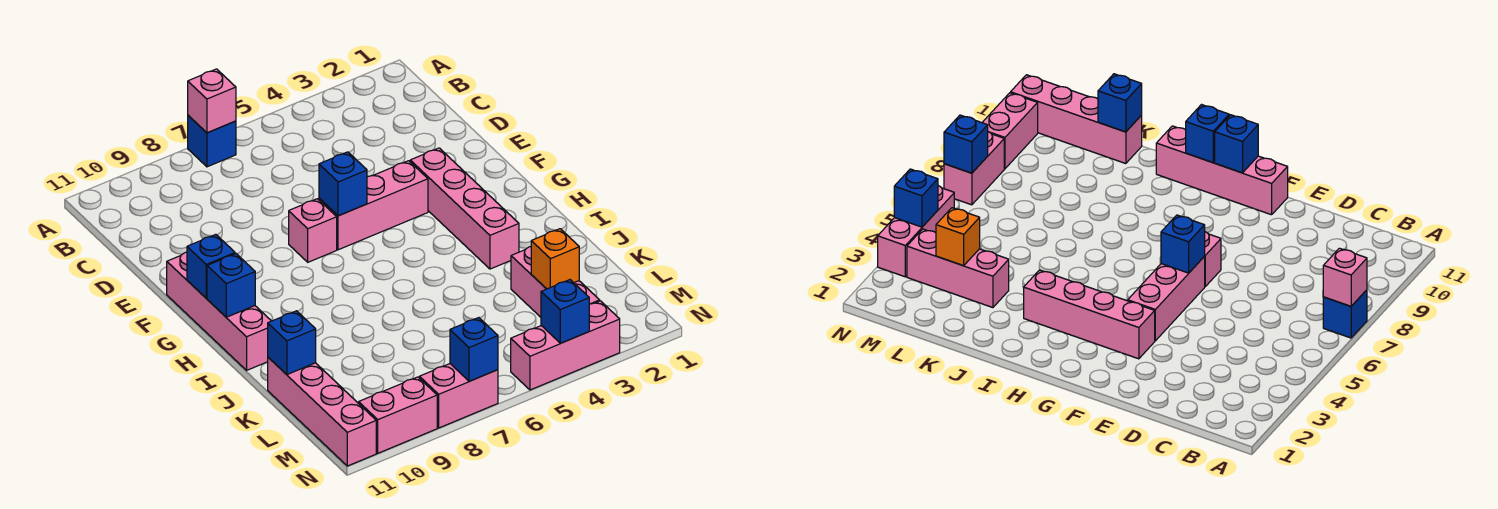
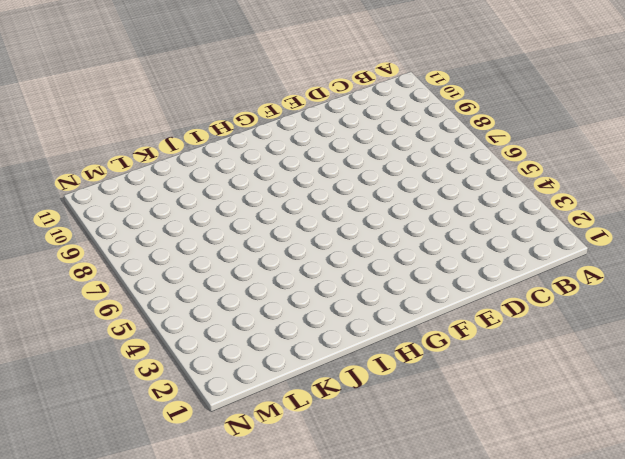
none -> blue 1x1 brick [188,115,236,167]
none -> pink 1x4 brick [410,148,519,269]
none -> pink 1x3 brick [319,161,428,250]

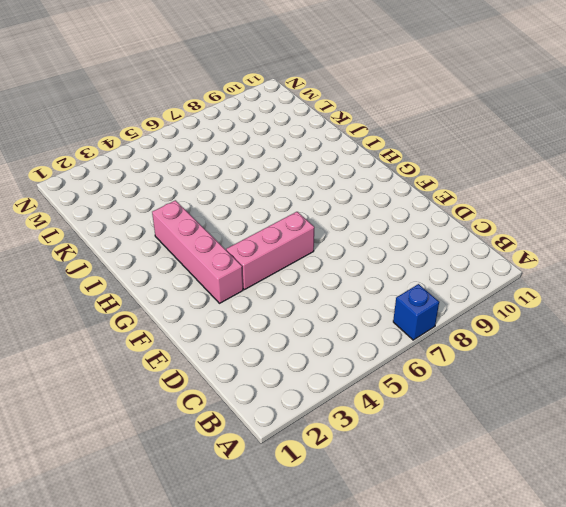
none -> pink 1x1 brick [289,199,337,262]
none -> pink 1x4 brick [167,252,271,370]
none -> pink 1x3 brick [511,247,600,317]

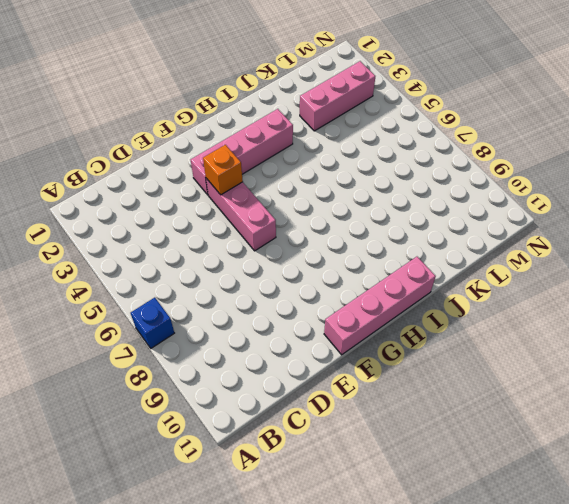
orange 1x1 brick [203,145,243,195] -> orange 1x1 brick moved to [531,229,579,289]
none -> pink 1x1 brick [289,199,337,262]
none -> pink 1x4 brick [268,357,376,466]
none -> pink 1x3 brick [511,301,620,390]

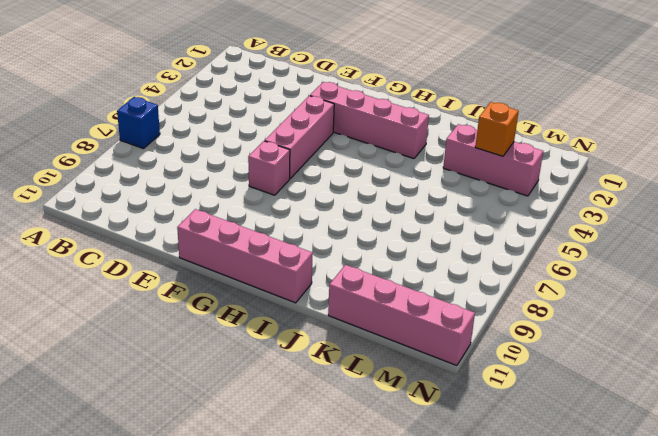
none -> pink 1x3 brick [511,301,620,390]
none -> pink 1x2 brick [419,364,498,428]
none -> pink 1x2 brick [359,377,437,453]

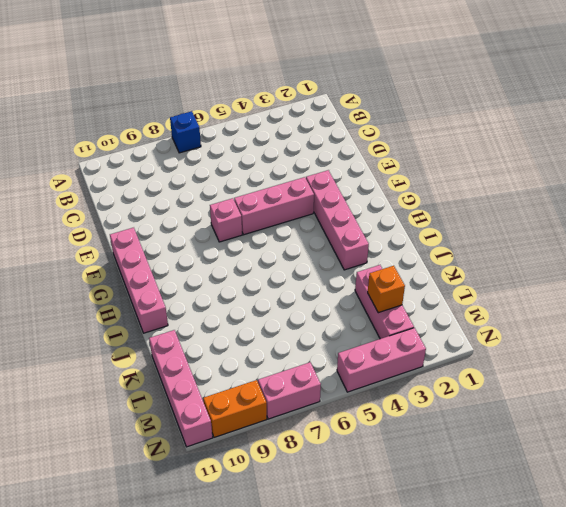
orange 1x2 brick [203,380,267,437] -> pink 1x2 brick [359,377,437,453]
none -> pink 1x1 brick [188,69,236,133]
none -> blue 1x1 brick [319,152,367,216]
none -> blue 1x1 brick [187,234,235,298]

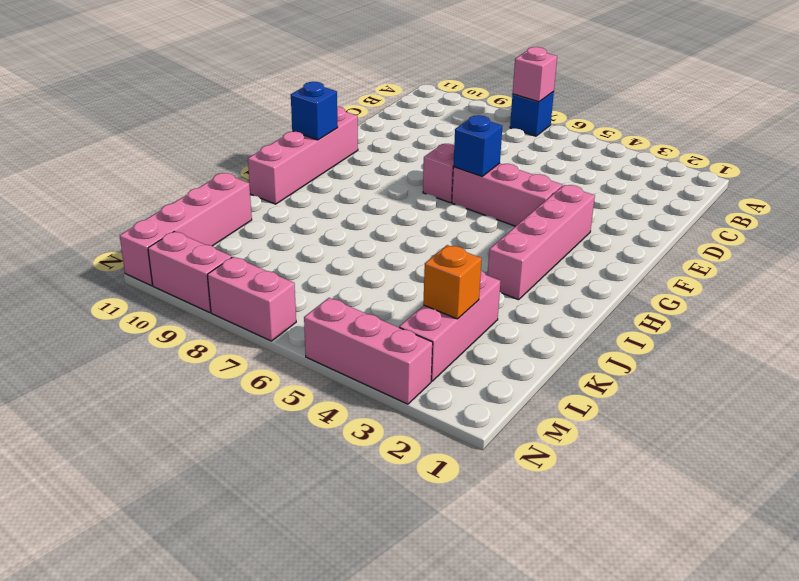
none -> blue 1x1 brick [207,254,255,317]
none -> blue 1x1 brick [268,311,316,374]
none -> blue 1x1 brick [541,280,589,343]

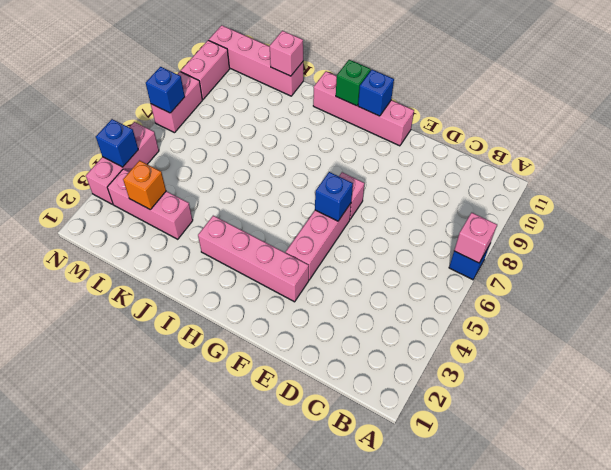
green 1x1 brick [336,60,371,106] -> blue 1x1 brick [207,254,255,317]
pink 1x1 brick [270,31,303,76] -> blue 1x1 brick [268,311,316,374]

